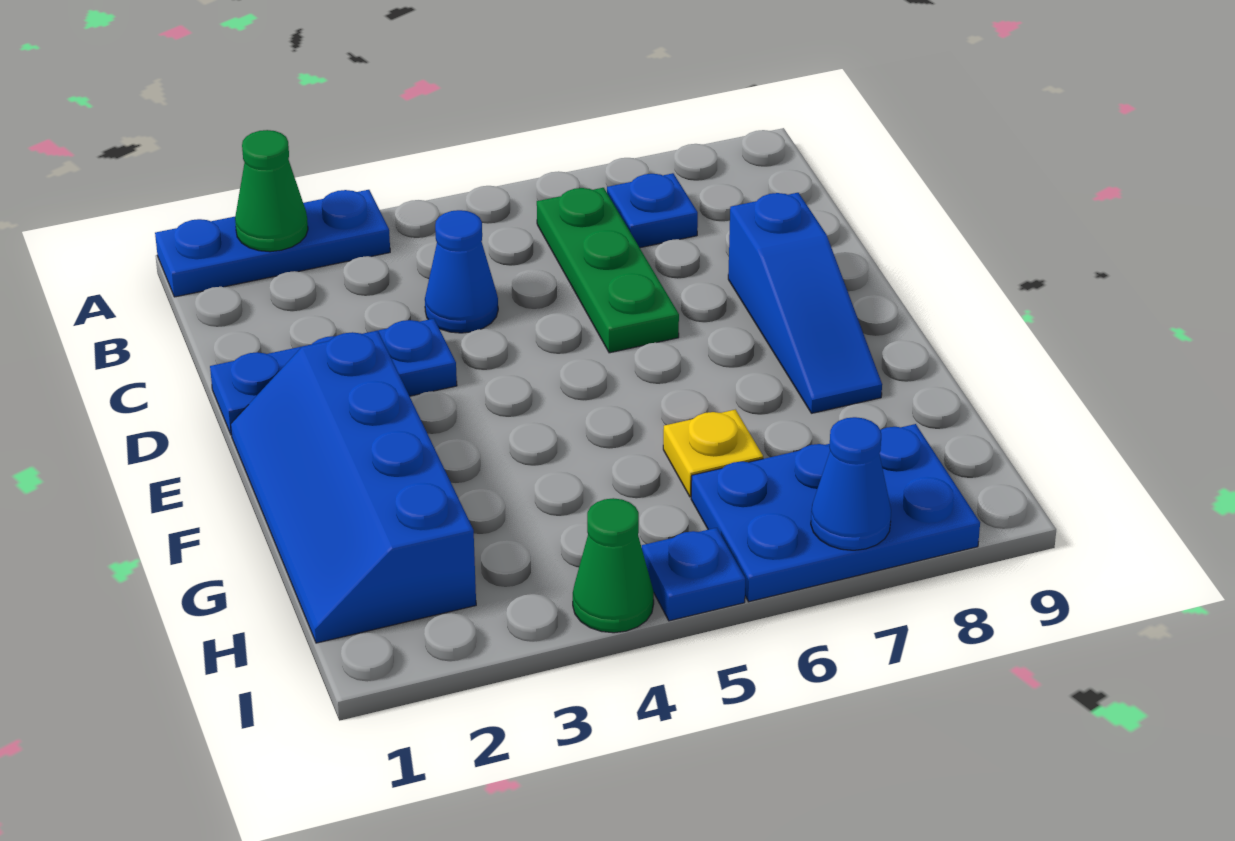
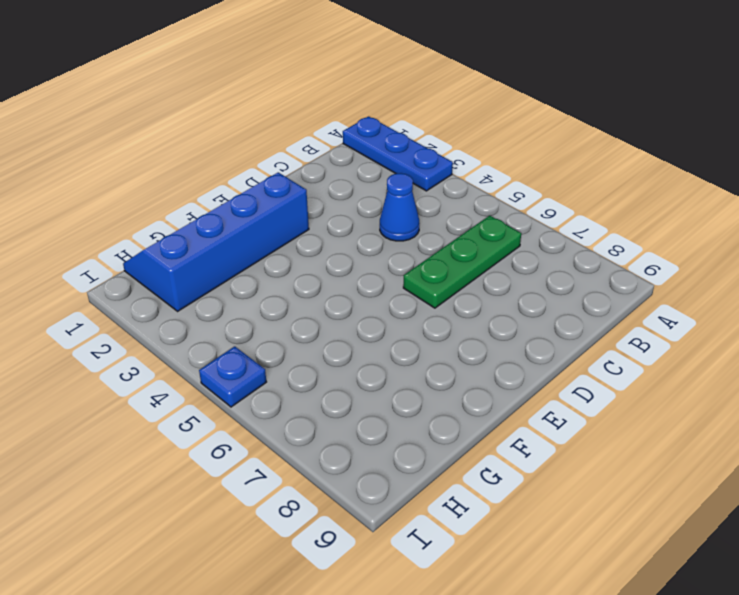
none -> blue 1x1 plate [607,173,698,248]
none -> blue 1x3 plate [210,319,457,435]
none -> blue 1x3 slope [728,193,882,413]

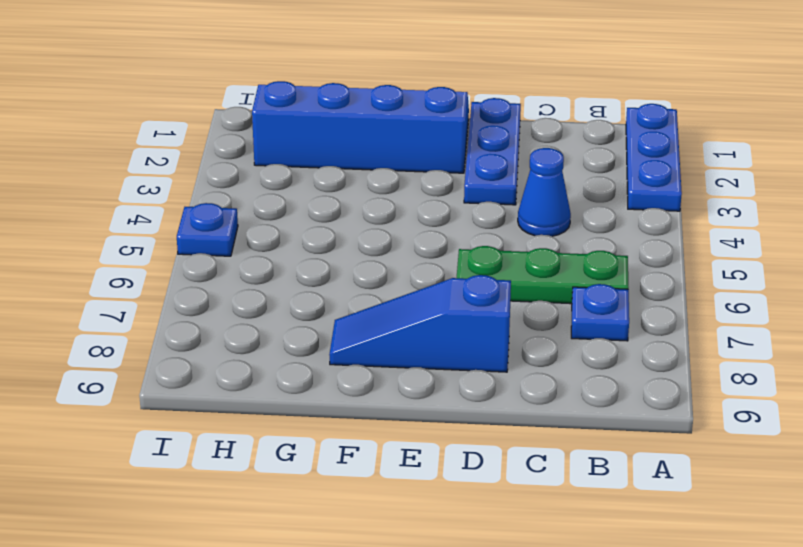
none -> yellow 1x1 plate [663,410,763,497]
none -> blue 2x3 plate [691,424,980,602]
none -> green 1x1 cone [573,498,654,633]

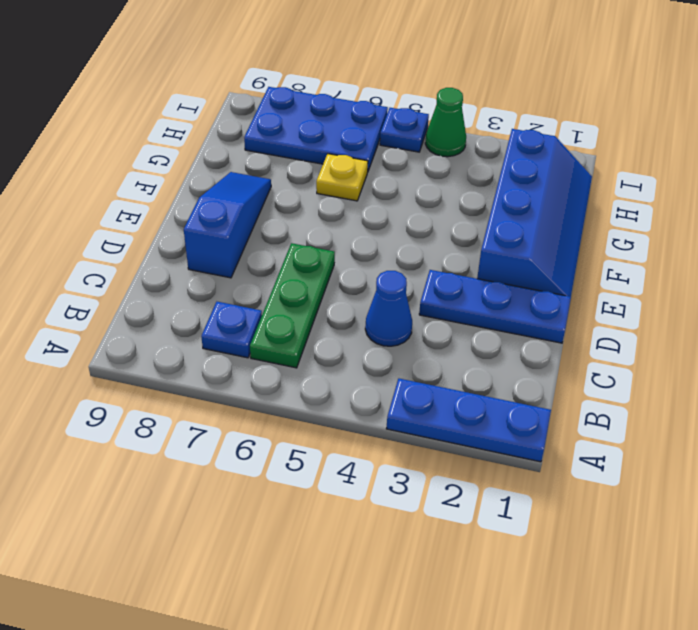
none -> green 1x1 cone [235,130,308,252]
none -> blue 1x1 cone [811,417,891,550]

